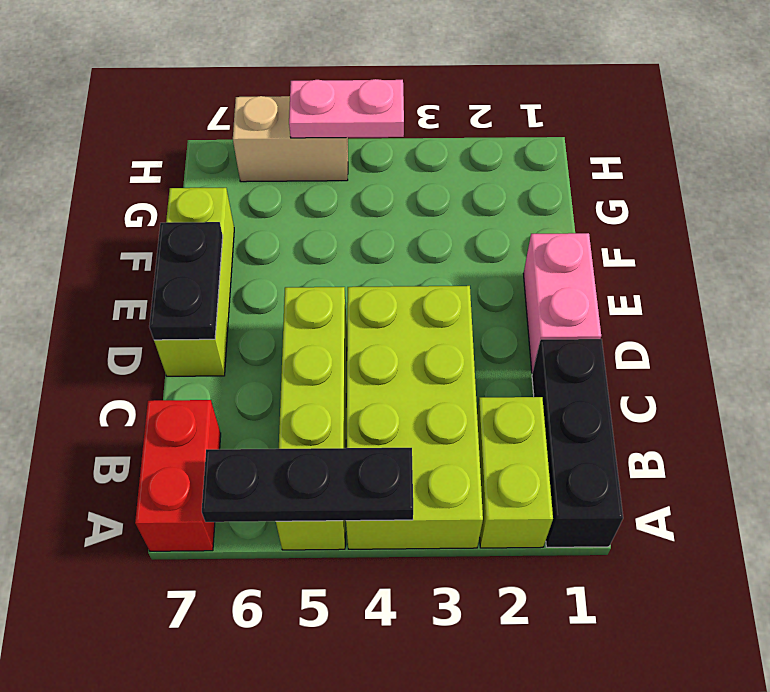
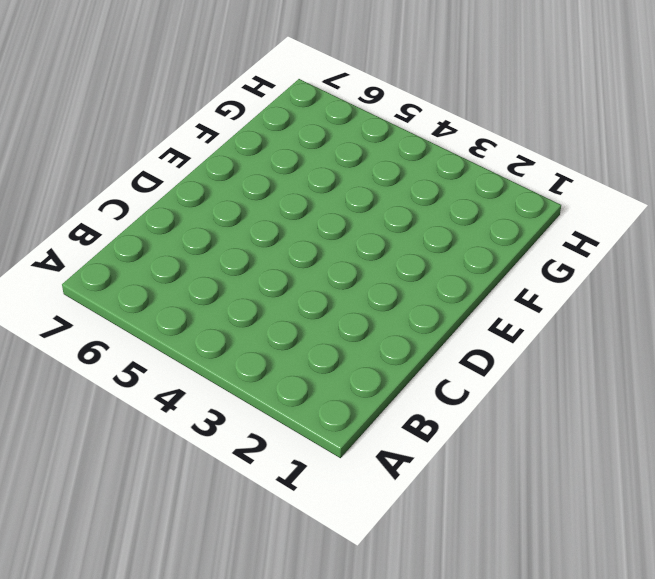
none -> black 1x3 brick [532,339,623,547]
none -> lime 1x2 brick [477,397,553,548]

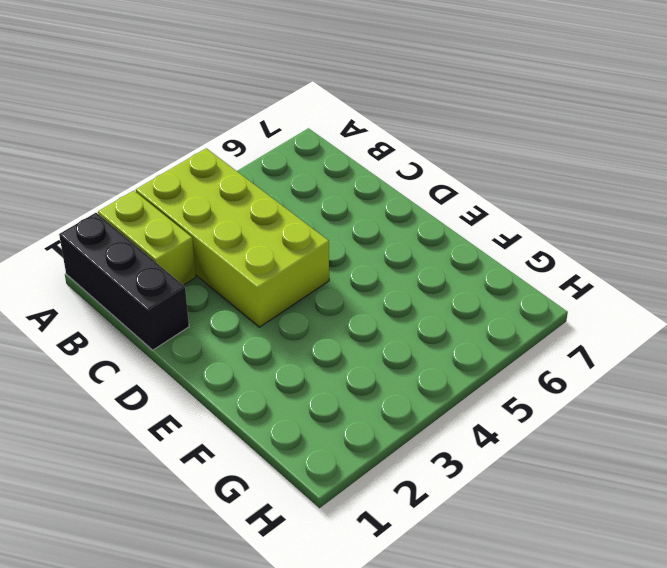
none -> lime 1x4 brick [276,287,347,550]
none -> red 1x2 brick [135,400,221,551]

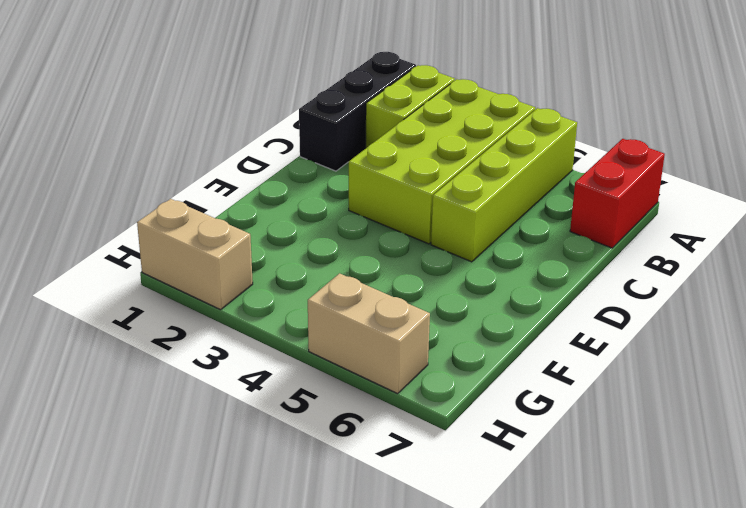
tan 1x2 brick [137,199,253,310] -> none
none -> pink 1x2 brick [523,233,601,373]
none -> lime 1x3 brick [154,188,234,376]

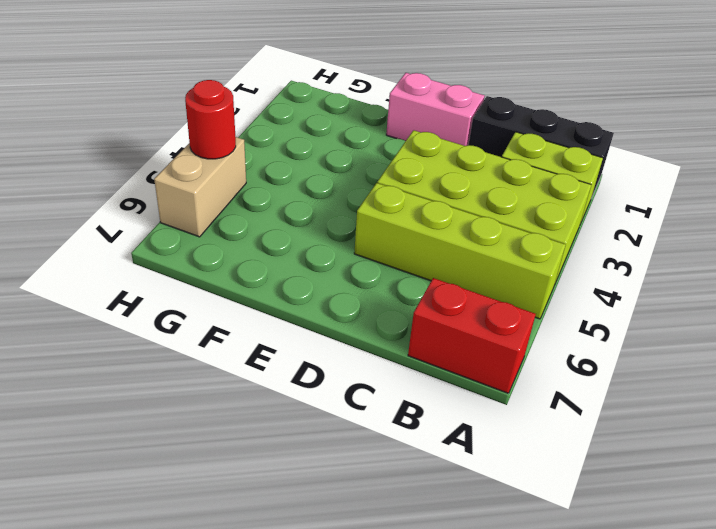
red 1x1 round brick [185,80,236,159] -> pink 1x2 plate [289,79,404,138]
none -> lime 1x3 brick [154,188,234,376]
none -> black 1x3 plate [202,448,413,522]

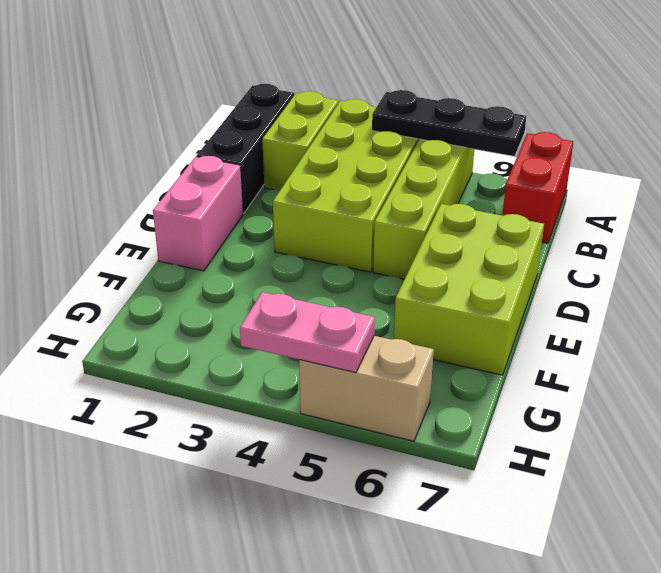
lime 2x3 brick [394,204,544,375] -> lime 1x3 brick [154,188,234,376]
none -> black 1x2 plate [149,222,223,340]

